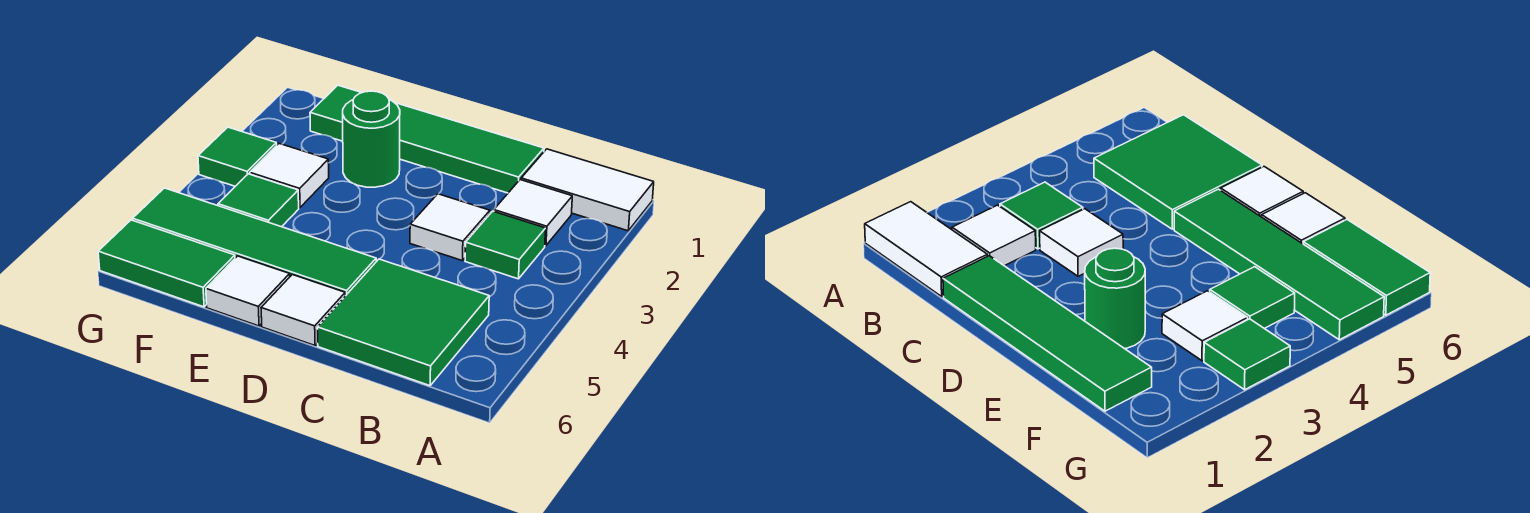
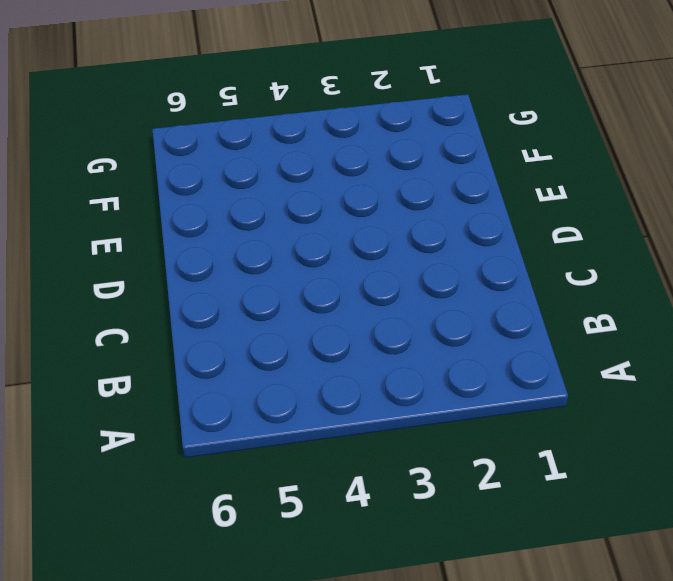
none -> white 1x2 tile [521,149,654,231]
none -> white 1x1 tile [494,180,572,246]
none -> green 1x1 tile [465,211,546,279]

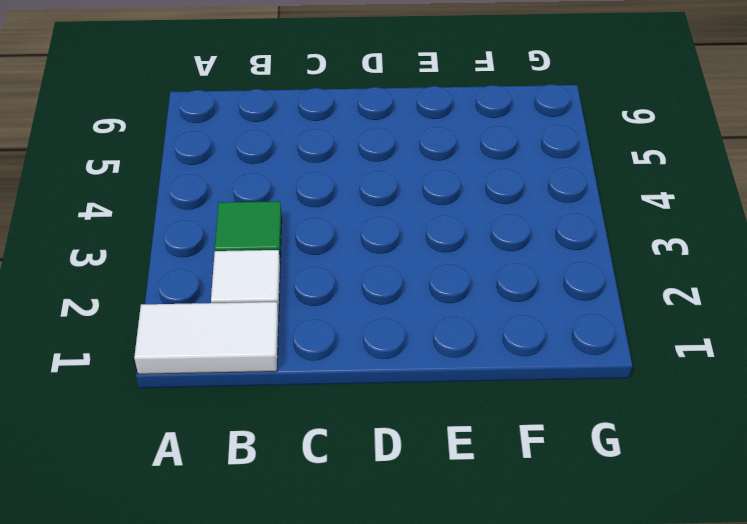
none -> green 2x2 tile [318,259,489,386]
none -> green 1x4 tile [310,85,544,193]
none -> white 1x1 tile [410,194,490,260]

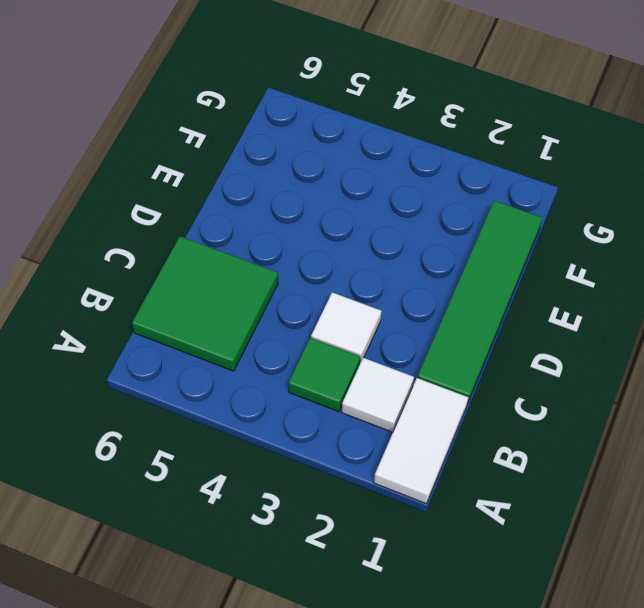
none -> green 1x4 tile [133,188,376,296]
none -> white 1x1 tile [261,275,345,346]
none -> green 1x1 round brick [343,91,400,187]

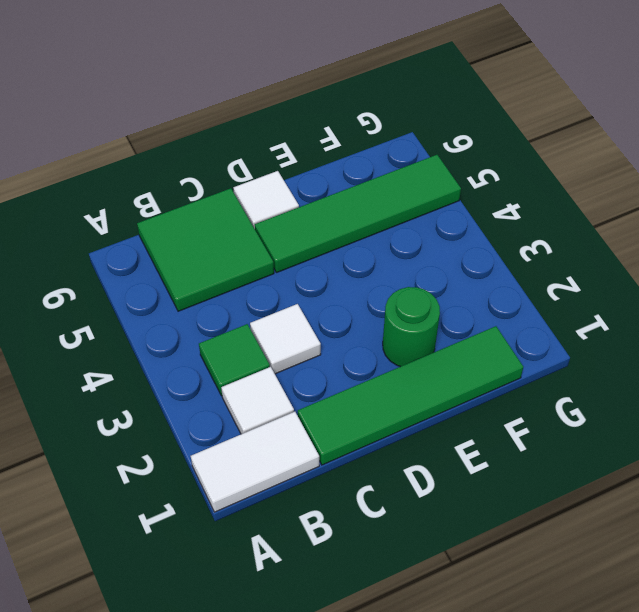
none -> white 1x1 tile [206,256,290,326]
none -> white 1x1 tile [250,144,329,207]
none -> green 1x1 tile [218,174,299,227]

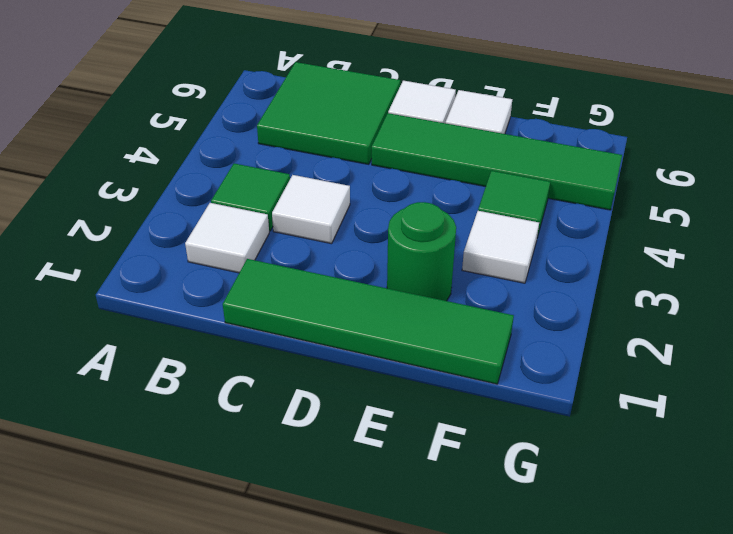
none -> white 1x2 tile [521,149,654,231]
none -> green 1x2 tile [98,220,235,307]
none -> green 1x1 tile [198,127,277,186]

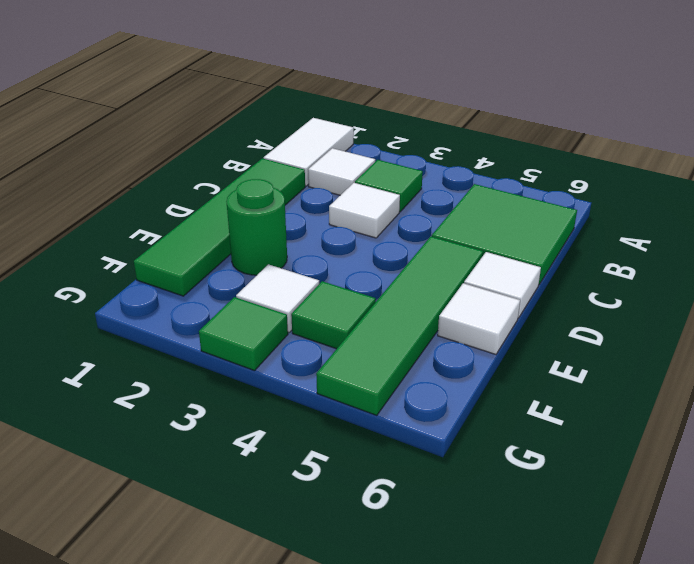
none -> green 1x2 tile [98,220,235,307]

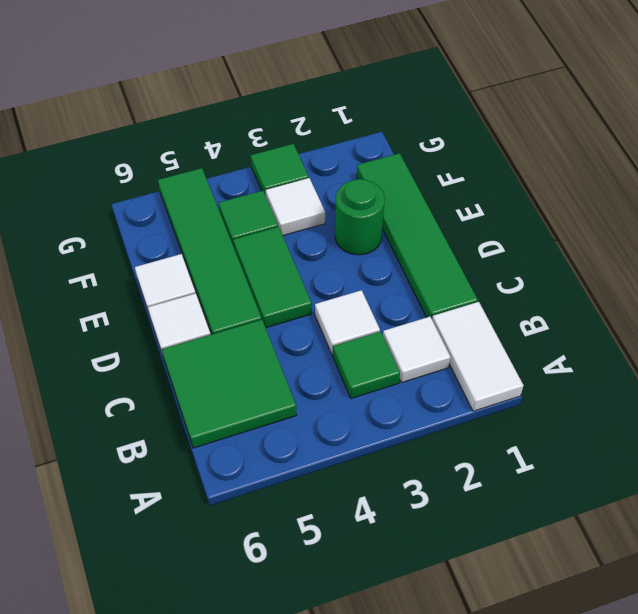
green 1x2 tile [233,227,312,328] -> green 1x2 tile moved to [98,220,235,307]

